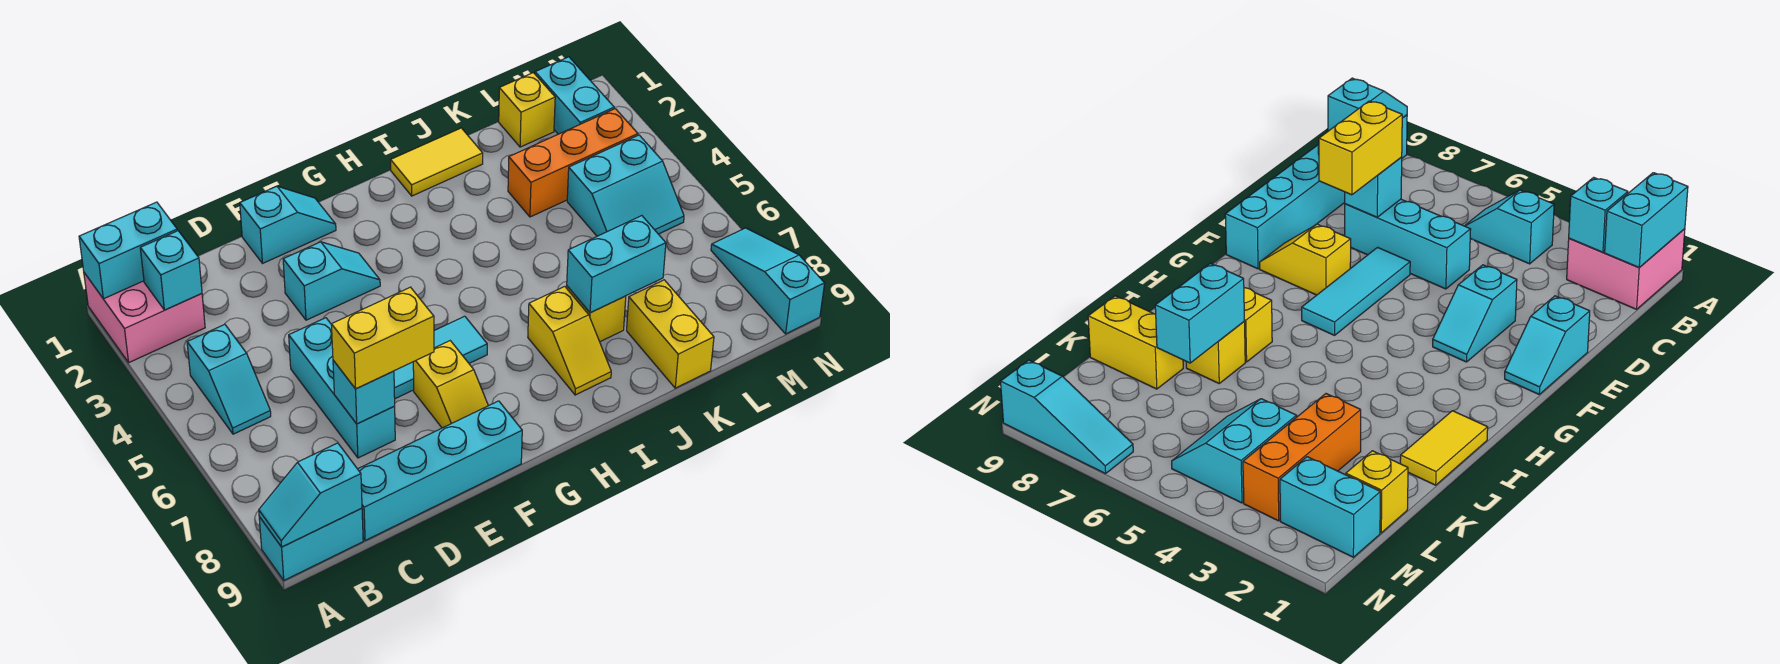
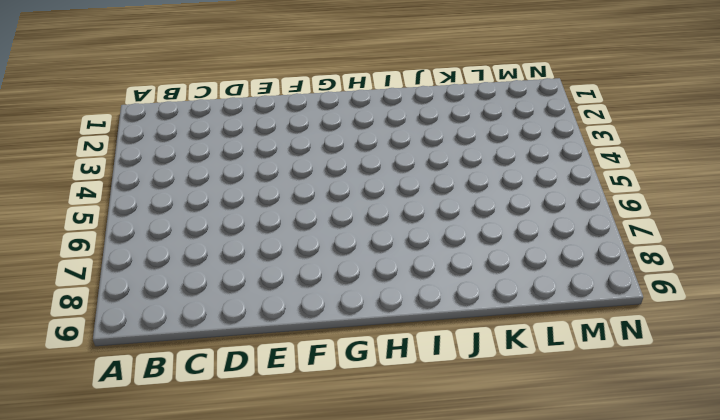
none -> pink 2x2 brick [84,273,205,362]
none -> cyan 1x2 brick [259,508,363,580]
none -> cyan 1x2 slope [187,324,271,434]

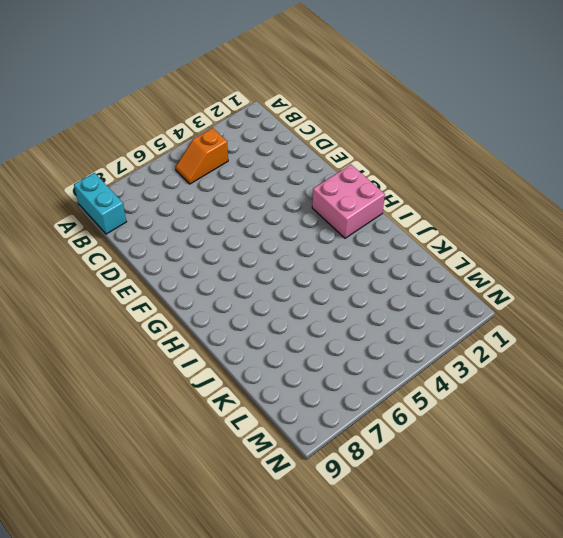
orange 1x2 slope [175,128,228,184] -> cyan 1x2 slope [187,324,271,434]
pink 2x2 brick [312,165,385,238] -> pink 2x2 brick moved to [84,273,205,362]
none -> cyan 1x4 brick [358,401,522,541]
none -> cyan 1x3 brick [289,318,395,458]
none -> cyan 1x2 slope [240,186,336,263]

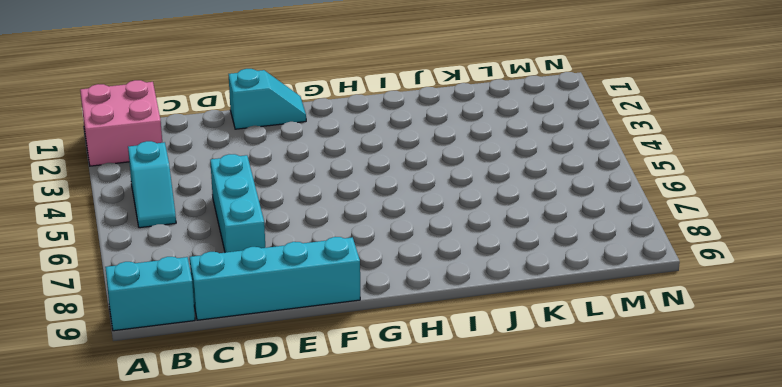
none -> cyan 1x2 slope [283,242,380,320]
none -> cyan 1x3 tile [394,316,487,399]
none -> yellow 1x2 slope [413,341,488,428]

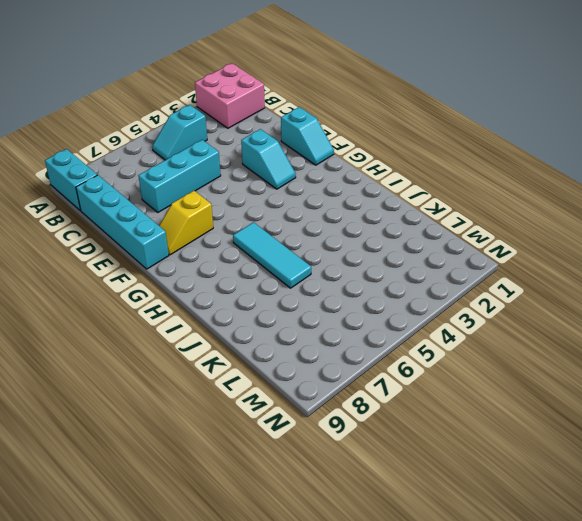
cyan 1x3 tile [233,222,311,288] -> cyan 1x3 tile moved to [394,316,487,399]
none -> yellow 1x2 tile [391,128,483,196]
none -> yellow 1x2 slope [528,287,611,395]
none -> yellow 1x1 brick [567,286,626,342]

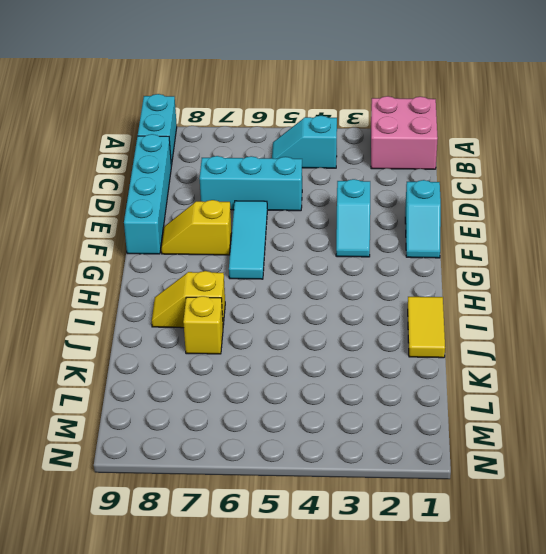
none -> orange 1x3 brick [508,109,638,217]
none -> yellow 1x2 brick [627,280,714,388]
none -> yellow 1x1 brick [499,73,555,147]

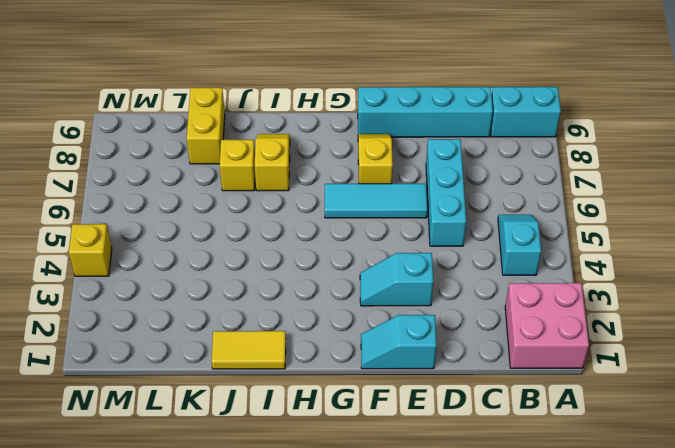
yellow 1x1 brick [69,224,112,276] -> yellow 1x1 brick moved to [499,73,555,147]
none -> orange 1x3 brick [508,109,638,217]
none -> cyan 2x2 slope [567,135,684,236]
none -> cyan 1x2 brick [535,57,614,134]

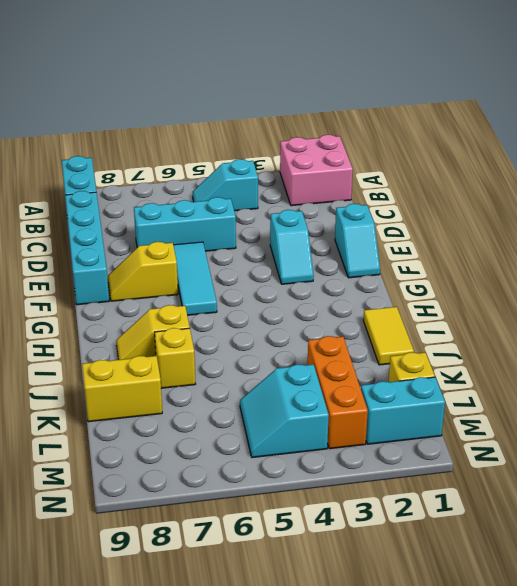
none -> cyan 1x3 slope [711,228,825,334]
none -> cyan 1x2 brick [79,202,177,299]
none -> cyan 1x2 slope [259,443,362,547]

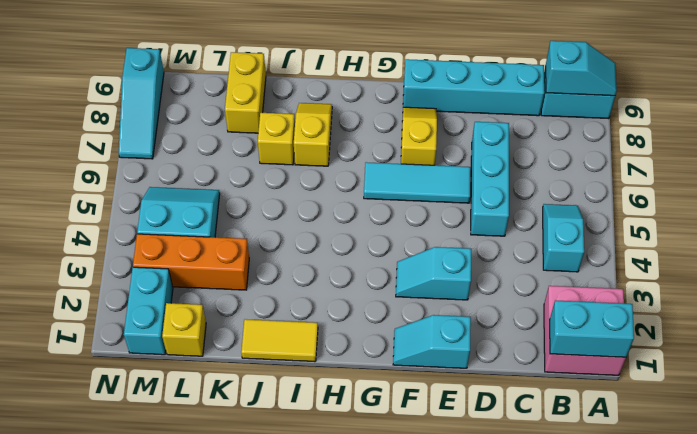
none -> cyan 1x1 brick [140,231,202,310]
none -> cyan 1x1 brick [333,360,395,424]
none -> cyan 1x2 brick [567,216,666,313]

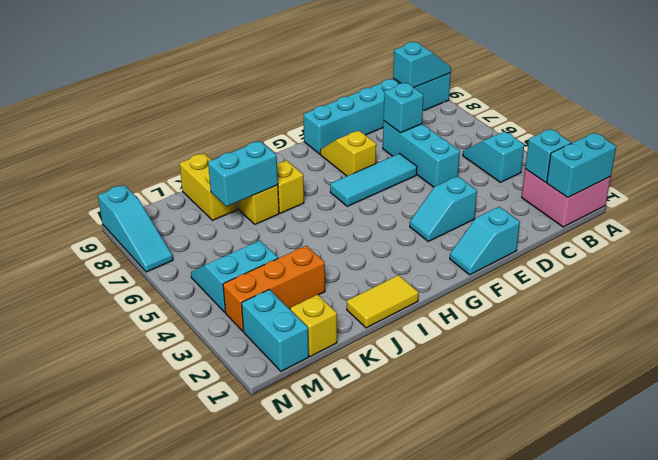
none -> yellow 1x2 brick [331,287,434,389]

